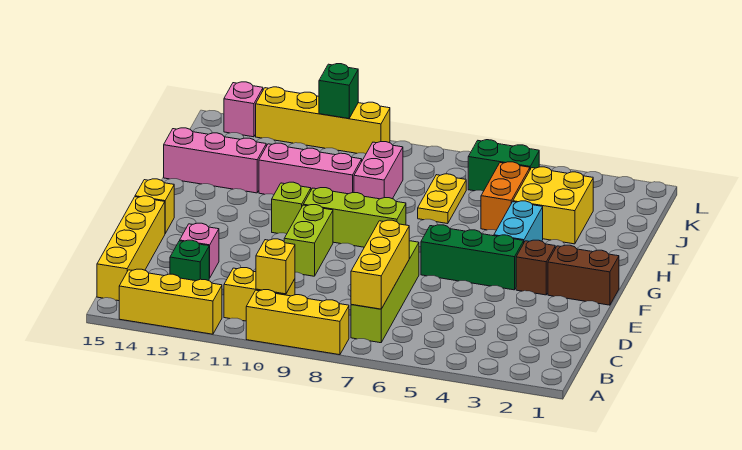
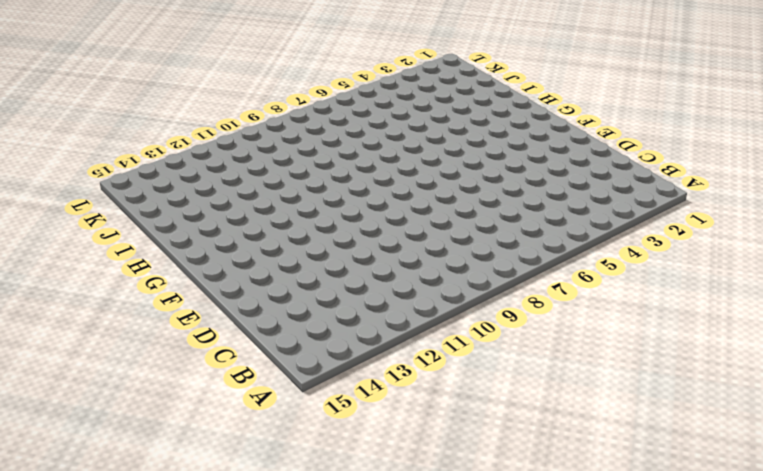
none -> yellow 1x3 brick [246,290,349,355]
none -> yellow 1x3 brick [119,269,222,334]
none -> lime 1x4 brick [351,241,419,343]

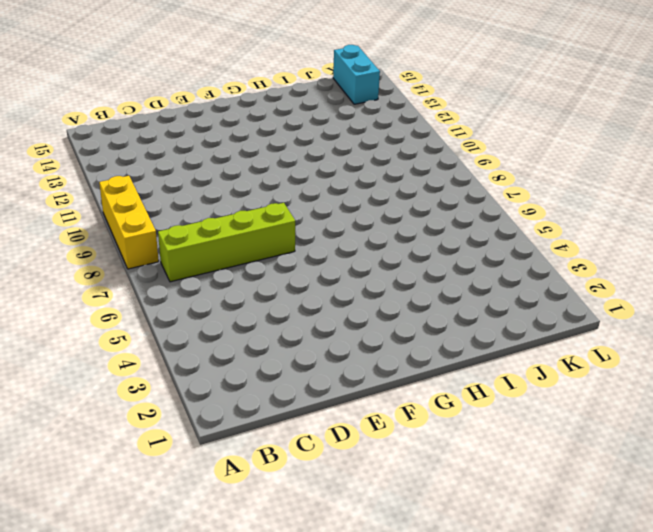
cyan 1x2 brick [333,45,380,104] -> cyan 1x2 brick turned to [494,201,543,242]
none -> yellow 1x3 brick [119,269,222,334]
none -> yellow 1x2 brick [224,268,295,321]
none -> yellow 1x4 brick [97,196,165,301]

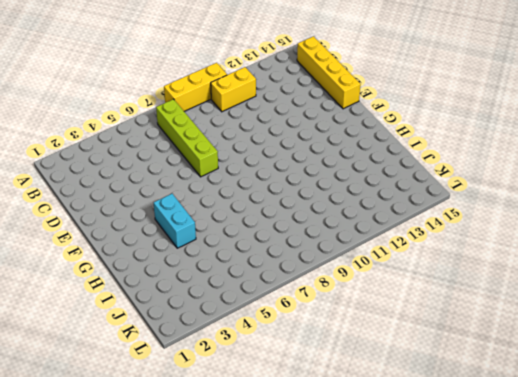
none -> yellow 1x3 brick [119,269,222,334]
none -> green 1x1 brick [170,240,209,281]
none -> pink 1x1 brick [180,223,219,278]

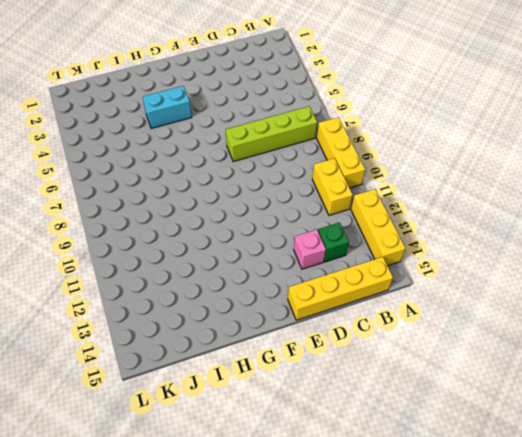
none -> lime 1x2 brick [284,205,333,276]
none -> brown 1x2 brick [548,245,619,305]
none -> brown 1x1 brick [516,240,555,295]

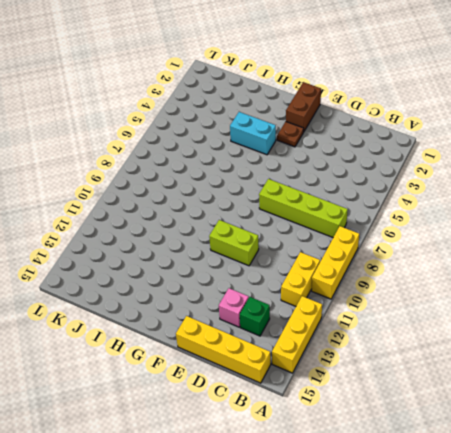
brown 1x1 plate [277,122,304,147] -> brown 1x1 brick [516,240,555,295]
none -> green 1x3 brick [421,225,524,290]
none -> yellow 1x1 brick [135,179,174,233]
none -> lime 1x3 brick [303,188,406,247]

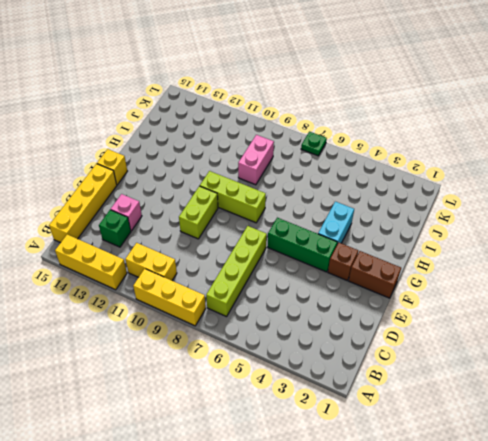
green 1x1 plate [301,132,327,156] -> none
none -> lime 1x1 brick [272,182,311,234]
none -> yellow 2x2 brick [513,167,593,244]
none -> orange 1x2 brick [481,162,530,230]

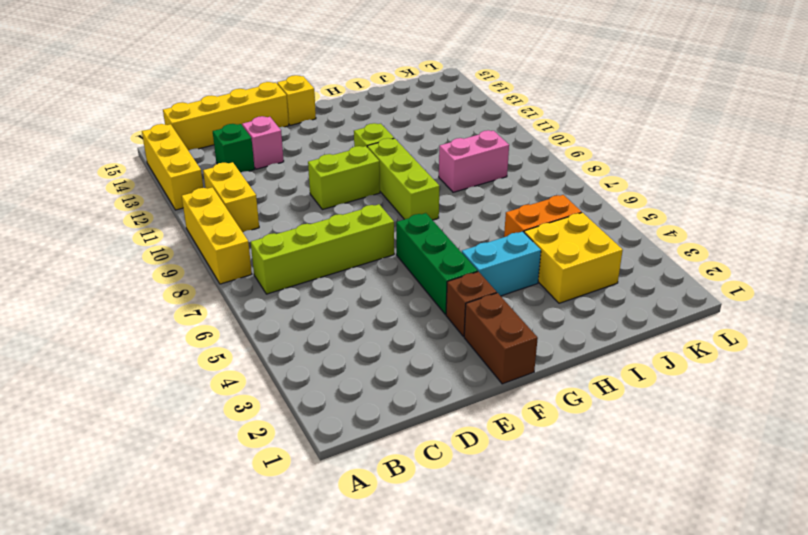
none -> yellow 1x2 plate [418,174,466,224]
none -> pink 1x3 brick [259,143,362,195]
none -> pink 1x3 brick [164,128,266,193]

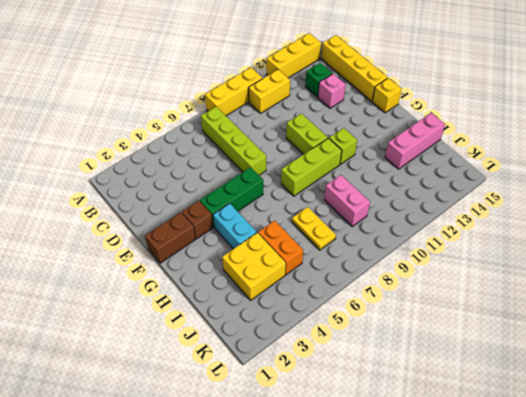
none -> pink 1x3 brick [259,143,362,195]
none -> green 1x2 brick [468,140,539,191]
none -> yellow 1x4 brick [256,87,390,154]

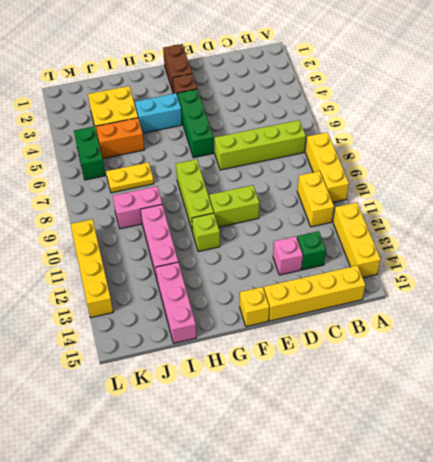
none -> pink 1x1 brick [224,82,263,137]
none -> yellow 1x3 brick [351,220,409,309]
none -> yellow 1x1 brick [256,239,295,294]

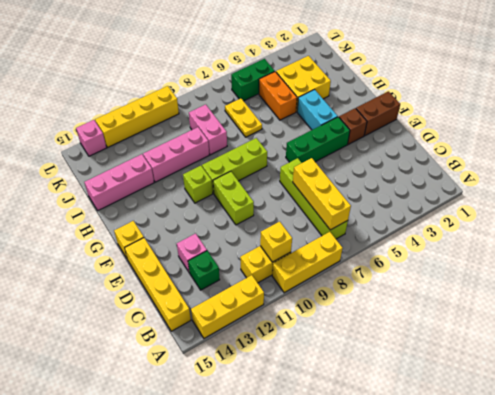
none -> green 1x1 brick [319,64,358,119]

